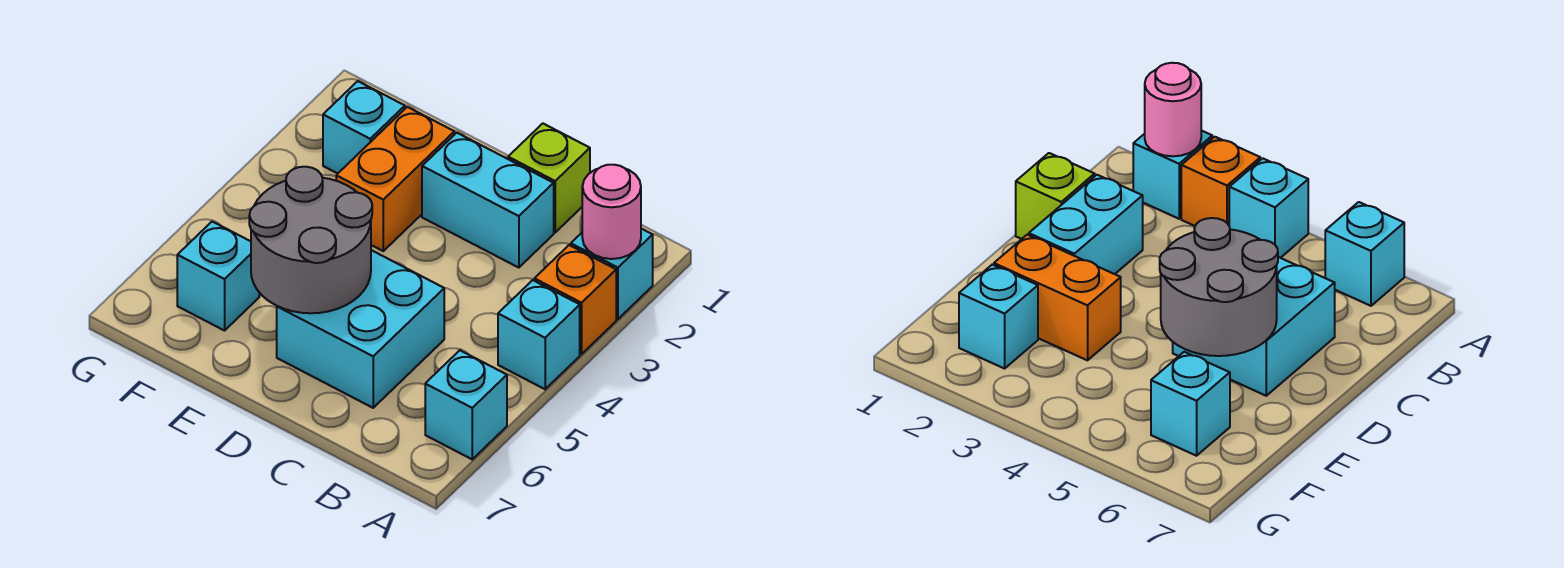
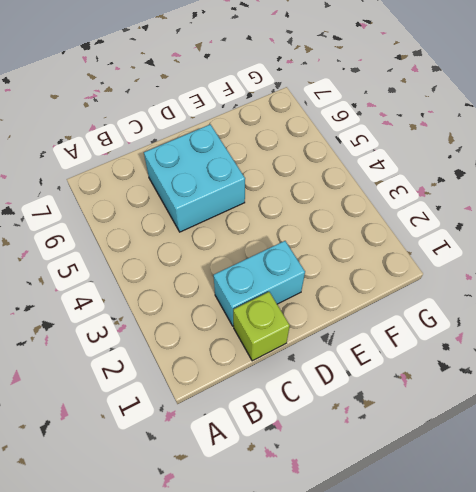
none -> cyan 1x1 brick [571,229,653,319]
none -> orange 1x1 brick [534,245,616,354]
none -> cyan 1x1 brick [498,280,580,389]

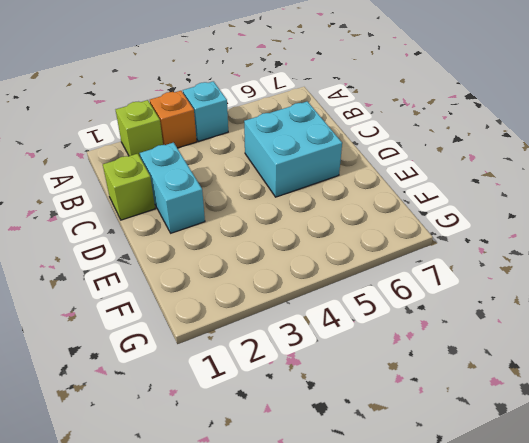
lime 1x1 brick [116,100,163,157] -> cyan 1x1 brick [571,229,653,319]
none -> cyan 1x1 brick [425,350,507,459]
none -> orange 1x2 brick [336,107,454,251]
none -> cyan 1x1 brick [323,81,405,174]

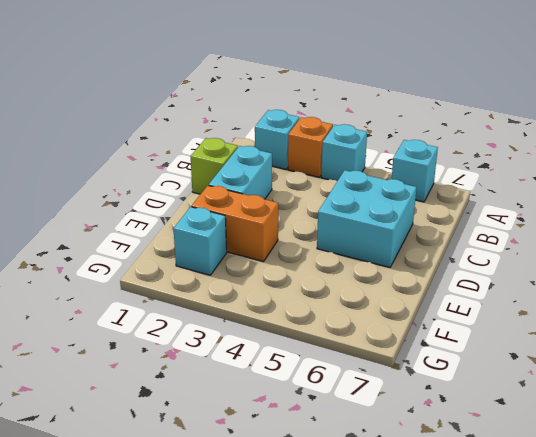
none -> cyan 1x1 brick [177,222,259,331]
none -> pink 1x1 round brick [582,165,641,259]
none -> grey 2x2 round brick [249,167,372,313]

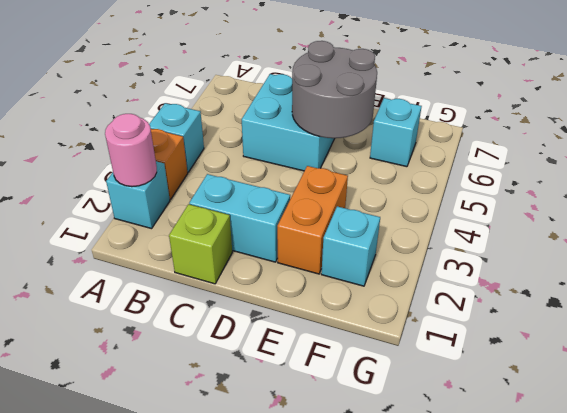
none -> cyan 1x1 brick [425,350,507,459]

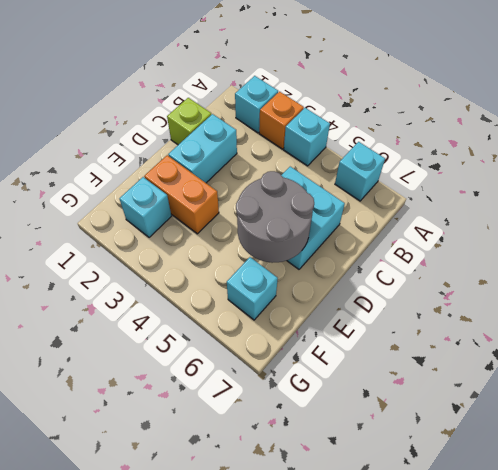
none -> pink 1x1 round brick [582,165,641,259]

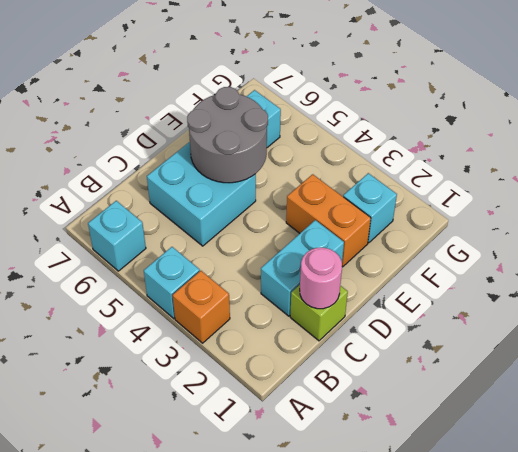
pink 1x1 round brick [300,248,342,309] -> pink 1x1 round brick moved to [582,165,641,259]
none -> cyan 1x1 brick [571,229,653,319]

